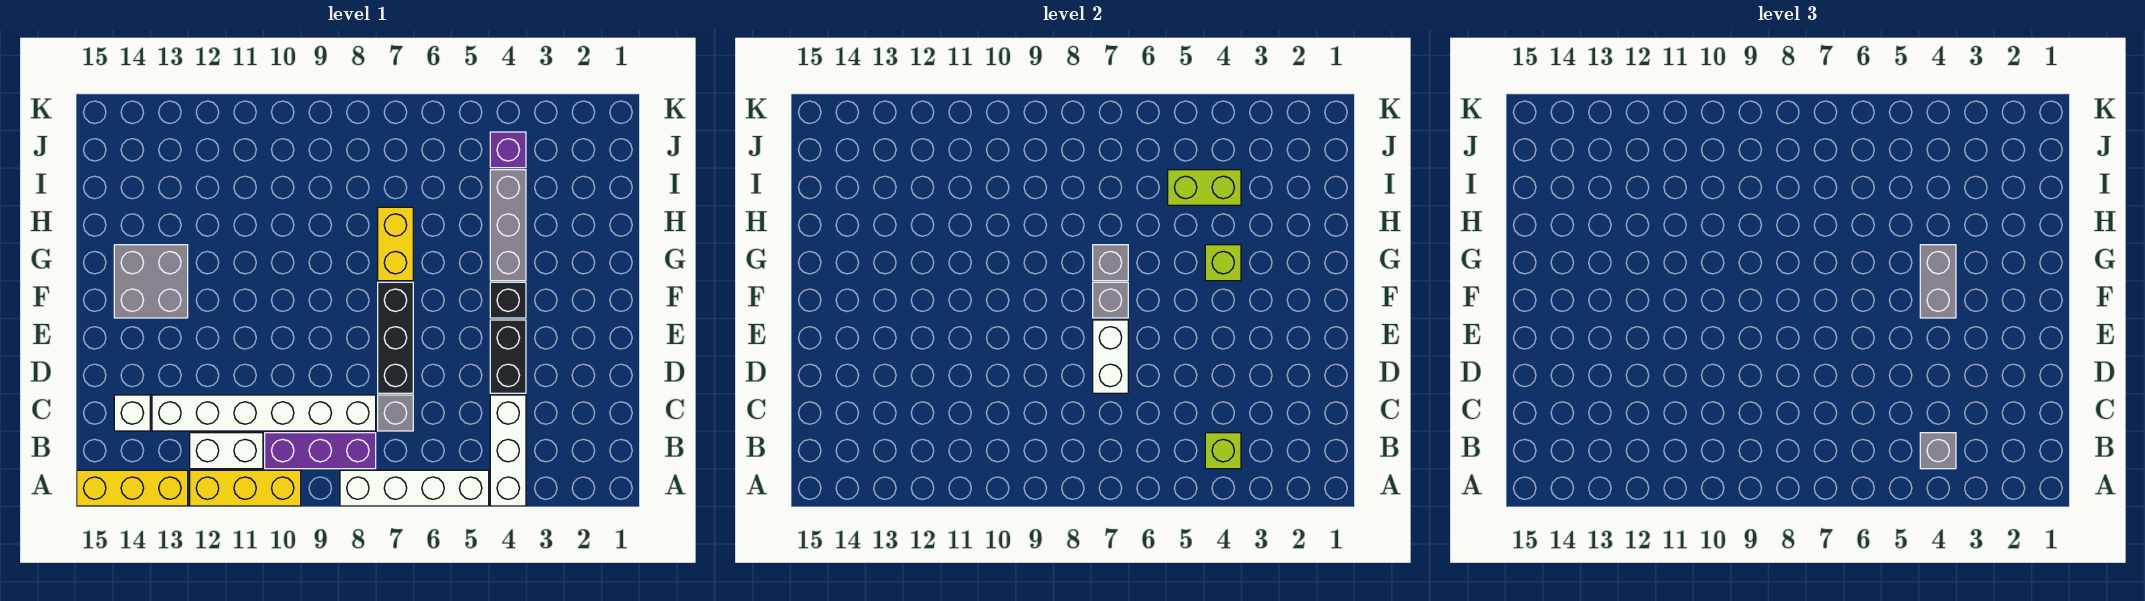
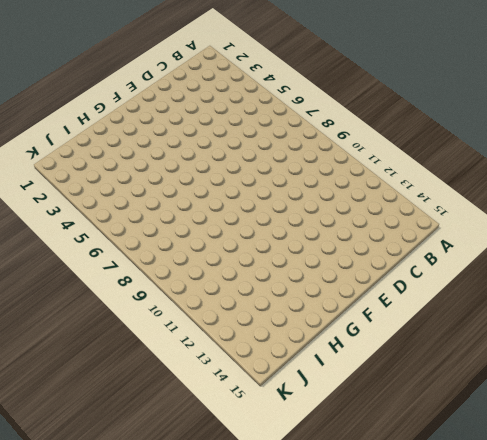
none -> white 1x3 brick [490,395,526,506]
none -> white 1x4 brick [340,470,489,506]
none -> yellow 1x3 brick [190,470,301,506]

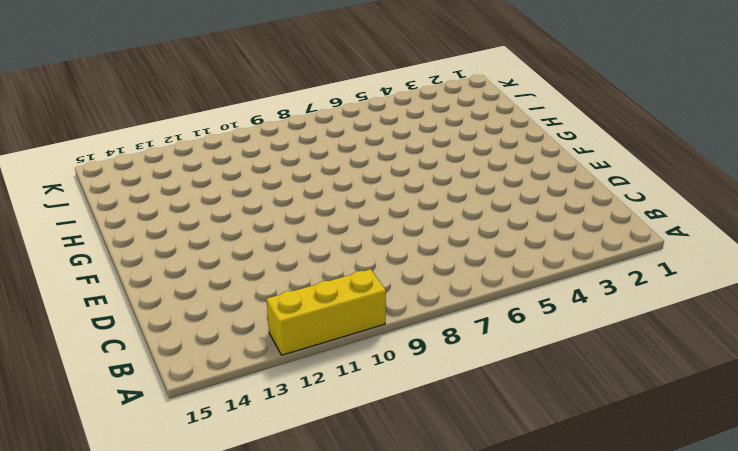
none -> white 1x3 brick [490,395,526,506]
none -> white 1x4 brick [340,470,489,506]
none -> yellow 1x3 brick [77,470,188,506]

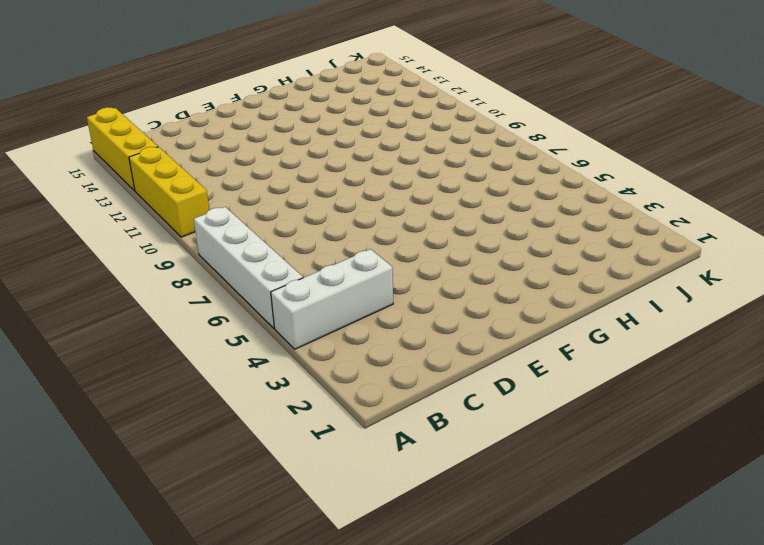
none -> purple 1x3 brick [265,433,376,469]
none -> white 1x2 brick [190,433,263,469]
none -> grey 1x1 brick [378,395,413,431]

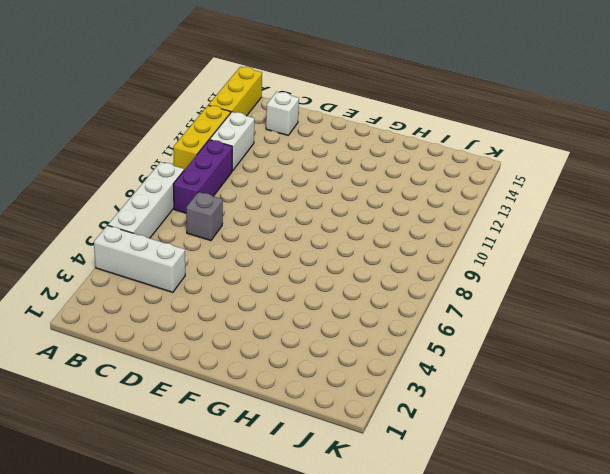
none -> white 1x6 brick [152,395,376,431]
none -> black 1x2 brick [490,320,526,393]
none -> black 1x3 brick [378,282,413,393]

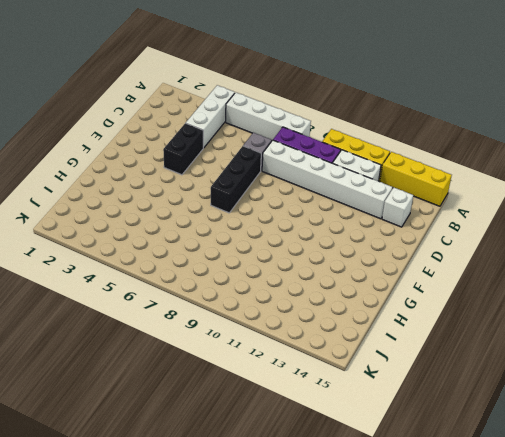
none -> black 1x1 brick [490,282,526,318]
none -> grey 2x2 brick [114,245,188,318]
none -> grey 1x3 brick [490,170,526,281]

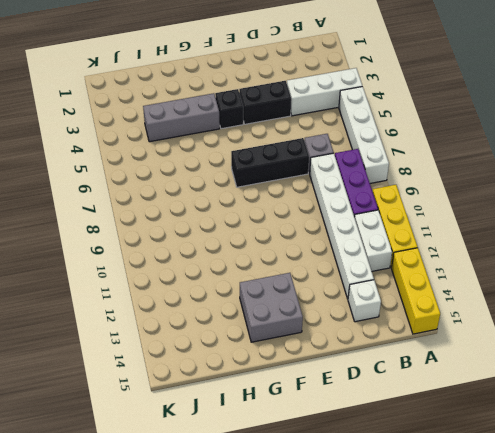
none -> yellow 1x2 brick [378,207,413,281]
none -> purple 1x1 brick [490,132,526,168]
none -> lime 1x1 brick [1205,433,1241,469]

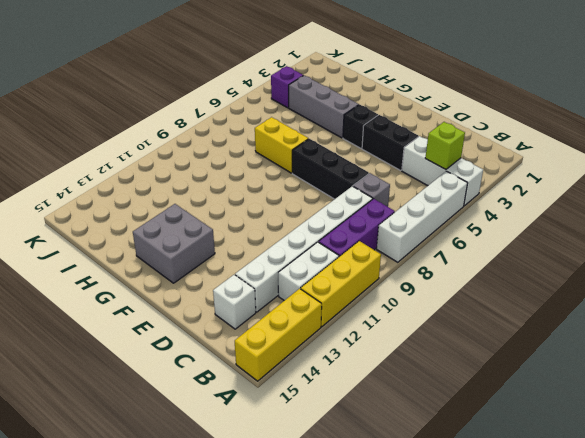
none -> white 1x2 brick [1093,320,1128,393]
none -> grey 1x1 brick [1093,282,1128,318]
none -> lime 1x1 brick [1205,245,1241,281]

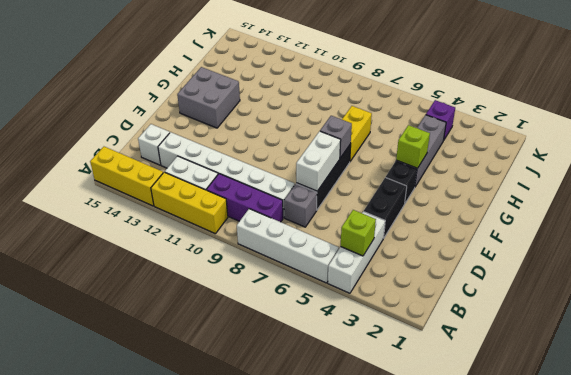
none -> grey 1x1 brick [1093,245,1128,281]
none -> lime 1x2 brick [1168,170,1241,205]
none -> grey 1x1 brick [1920,433,1956,469]

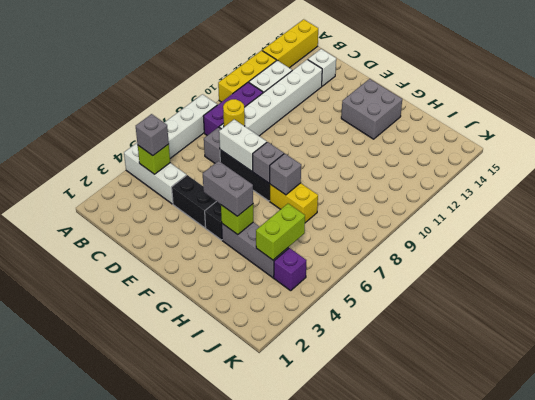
yellow 1x1 round brick [223,99,245,127] -> none

